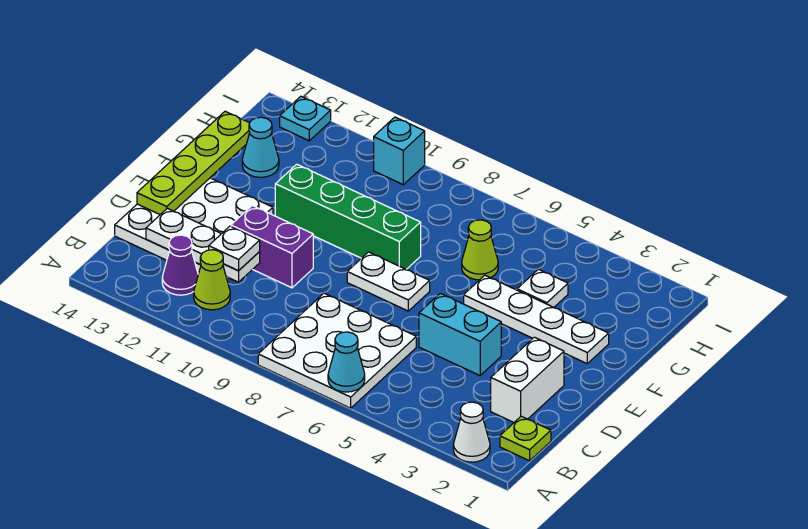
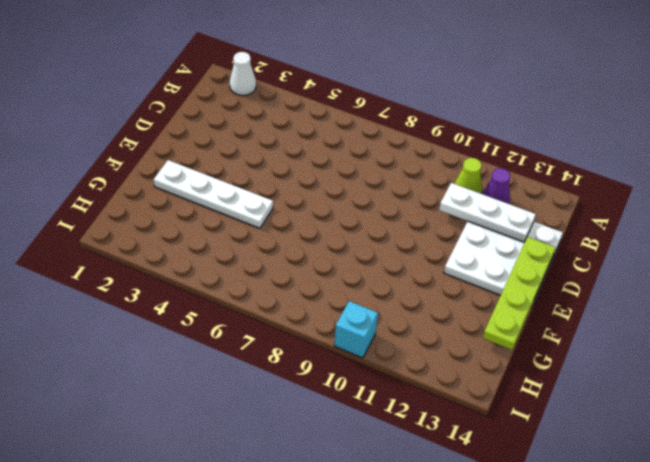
none -> white 3x3 plate [258,293,416,408]
none -> lime 1x1 plate [500,416,551,461]
none -> white 1x2 brick [491,337,564,422]

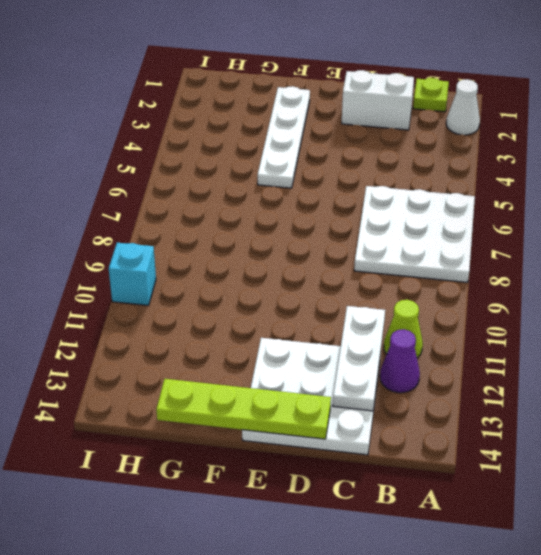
none -> cyan 1x2 brick [419,293,501,376]
none -> purple 1x2 brick [231,206,313,288]
none -> white 1x2 plate [347,252,430,311]

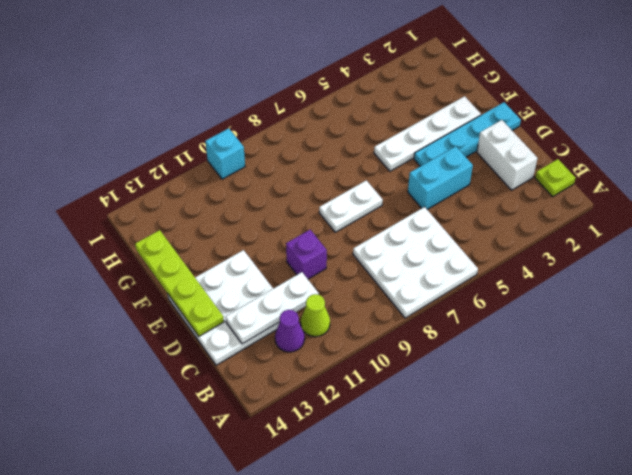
purple 1x1 brick [286,230,327,279] -> purple 1x2 brick [231,206,313,288]
cyan 1x4 plate [414,102,521,166] -> none
none -> white 1x1 cone [453,402,490,462]
none -> green 1x4 brick [275,164,421,269]
none -> white 1x1 plate [517,269,568,307]

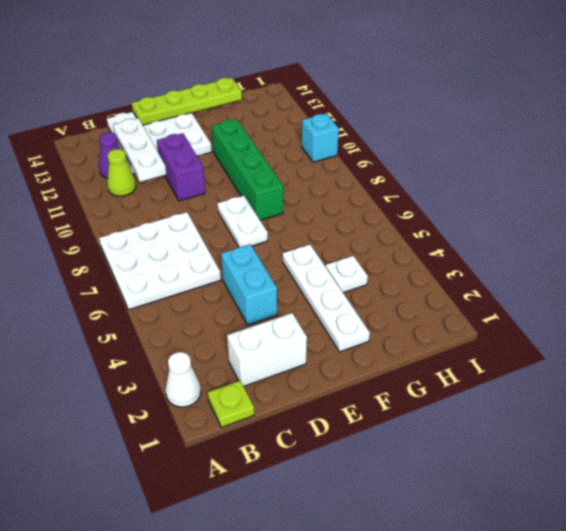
none -> lime 1x1 cone [462,220,498,280]
none -> cyan 1x1 cone [242,117,279,177]
none -> cyan 1x1 plate [280,96,331,141]

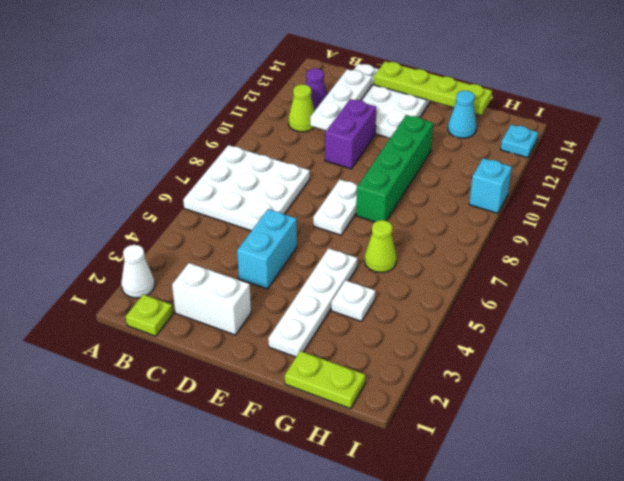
lime 1x2 plate [285,351,365,409] -> none
none -> cyan 1x1 cone [328,332,365,392]
none -> white 1x1 plate [209,226,260,271]

